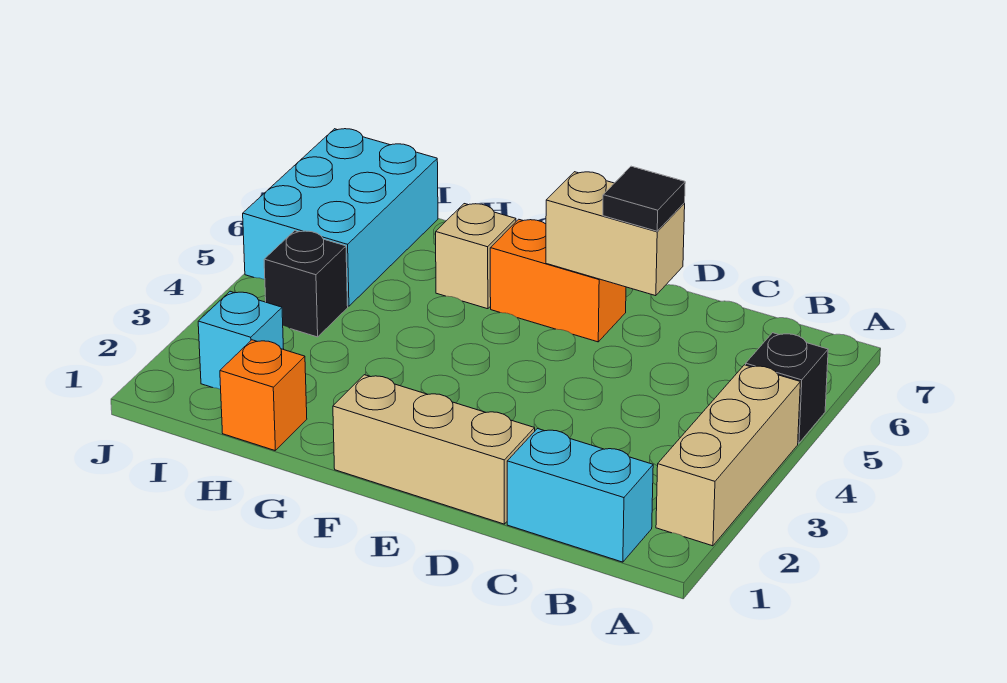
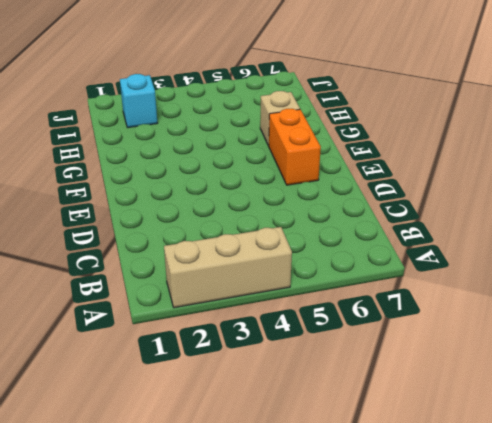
none -> black 1x1 brick [746,333,828,443]
none -> cyan 1x2 brick [507,429,653,562]
none -> tan 1x3 brick [333,375,535,524]

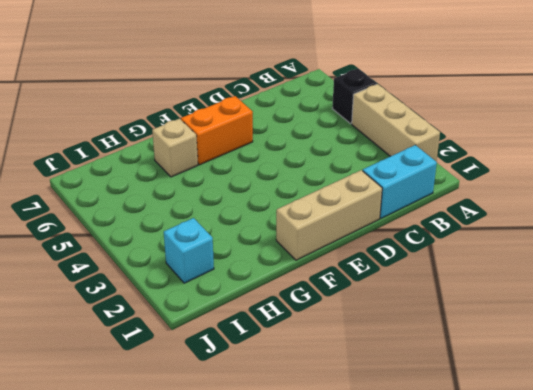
none -> orange 1x1 brick [220,340,307,451]
none -> black 1x1 brick [264,231,348,337]
none -> cyan 2x3 brick [243,129,438,306]

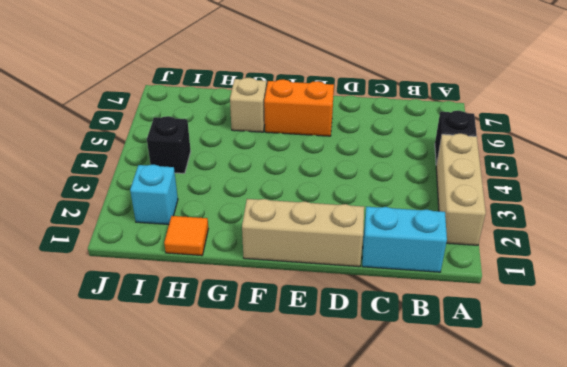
orange 1x1 tile [164,216,208,256] -> orange 1x1 brick [220,340,307,451]
none -> cyan 2x3 brick [243,129,438,306]
none -> tan 1x2 brick [546,172,685,296]
none -> black 1x1 tile [603,166,685,231]

